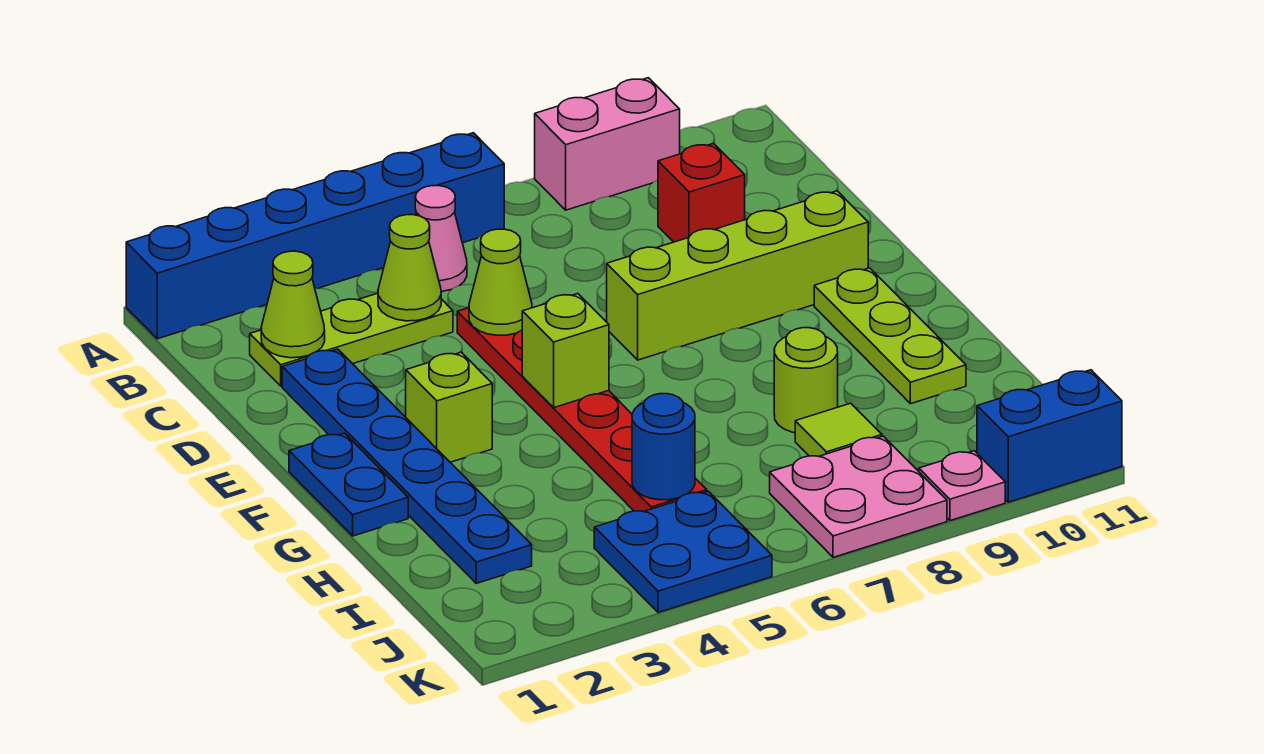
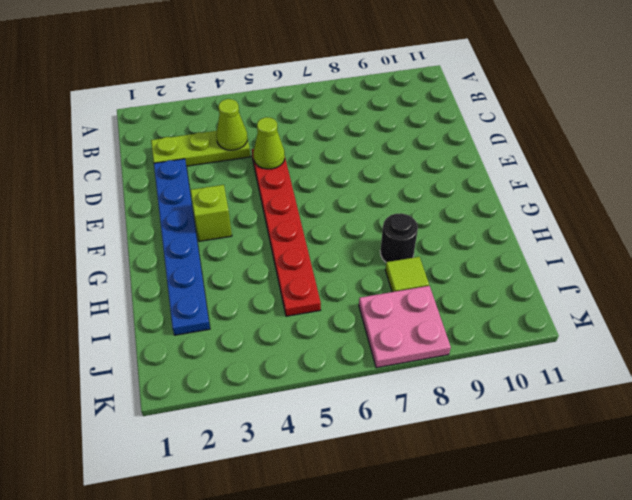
black 1x1 round brick [380,213,418,262] -> lime 1x1 round brick [774,328,838,433]
none -> blue 1x6 brick [126,133,504,339]
none -> pink 1x2 brick [535,78,680,210]
none -> pink 1x1 cone [415,186,467,292]

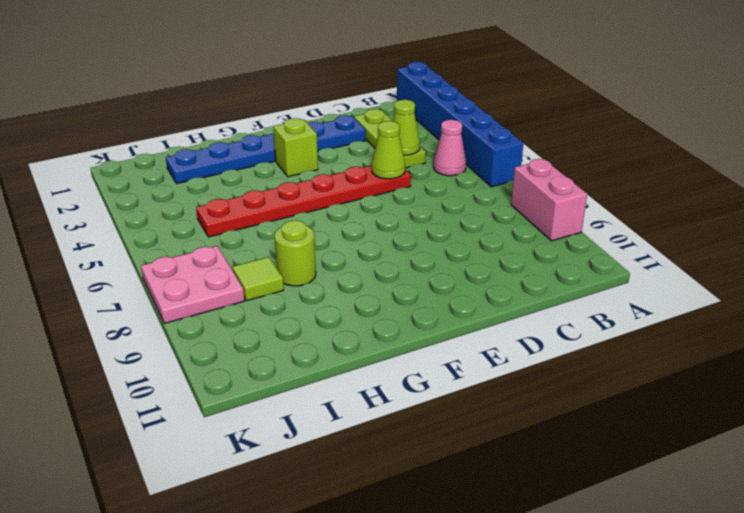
none -> red 1x1 brick [658,144,745,242]
none -> lime 1x4 brick [607,191,868,360]
none -> blue 1x2 plate [289,433,408,536]

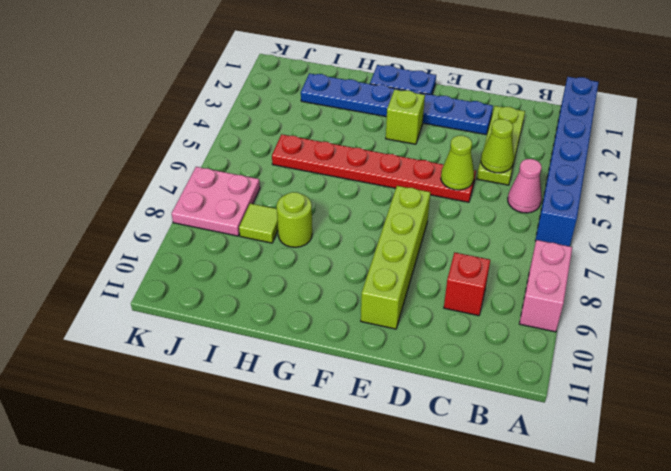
none -> lime 1x3 plate [814,268,966,404]
none -> blue 2x2 plate [594,491,772,613]
none -> pink 1x1 plate [919,451,1005,521]

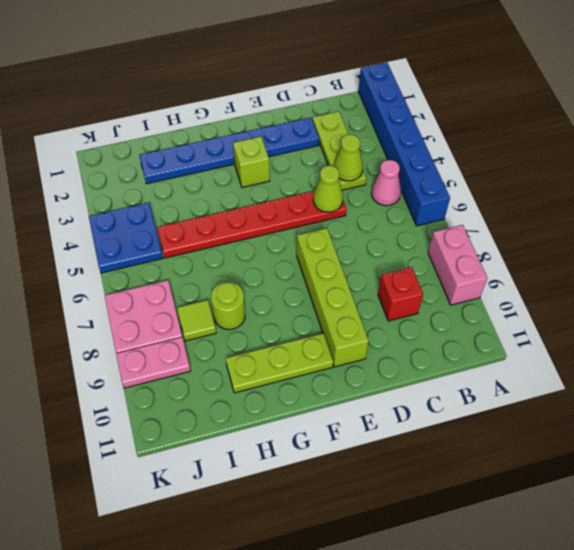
pink 1x2 plate [116,337,191,388] -> pink 1x1 plate [919,451,1005,521]
none -> blue 1x2 plate [289,433,408,536]
none -> blue 1x2 brick [977,370,1122,502]
none -> lime 1x1 cone [261,251,325,358]

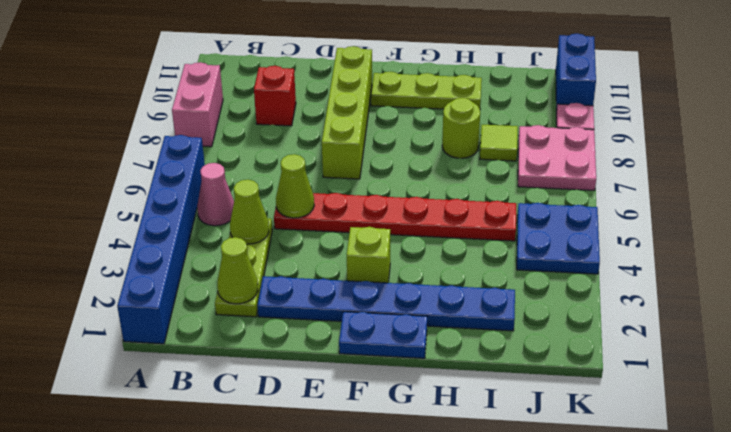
none -> lime 1x1 brick [522,294,609,407]
none -> blue 1x1 round brick [632,394,695,500]

